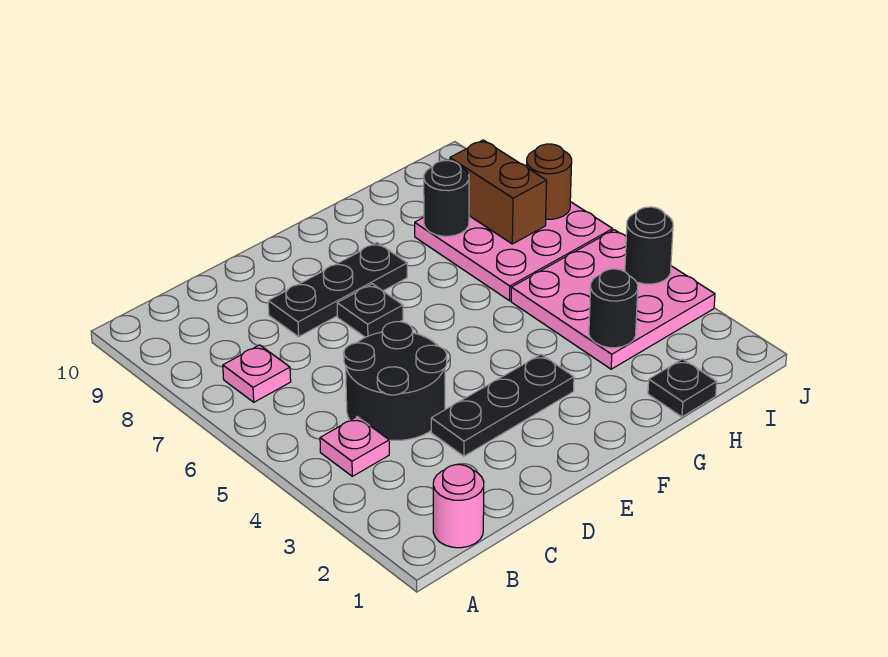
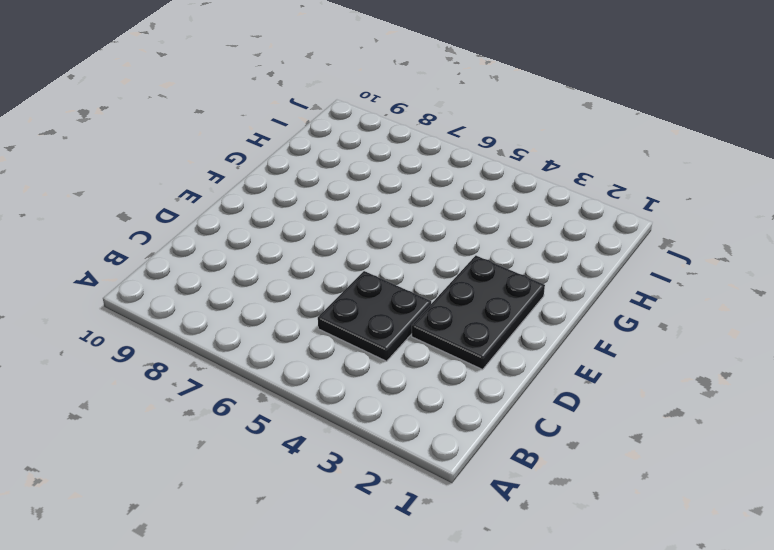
black 2x2 plate [318,271,431,361] -> black 2x2 round brick [344,322,447,440]
black 2x3 plate [412,256,545,369] -> black 1x3 plate [431,354,574,456]
none -> pink 1x1 round brick [433,465,484,548]
none -> pink 1x1 plate [320,417,389,476]
none -> pink 1x1 plate [223,345,291,402]

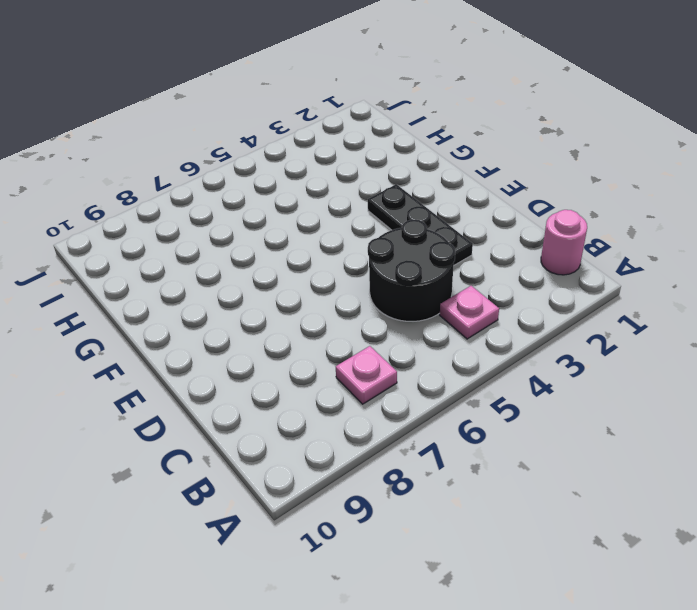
none -> black 1x3 plate [268,243,407,337]
none -> black 1x1 plate [337,284,403,337]
none -> black 1x1 plate [648,359,717,417]

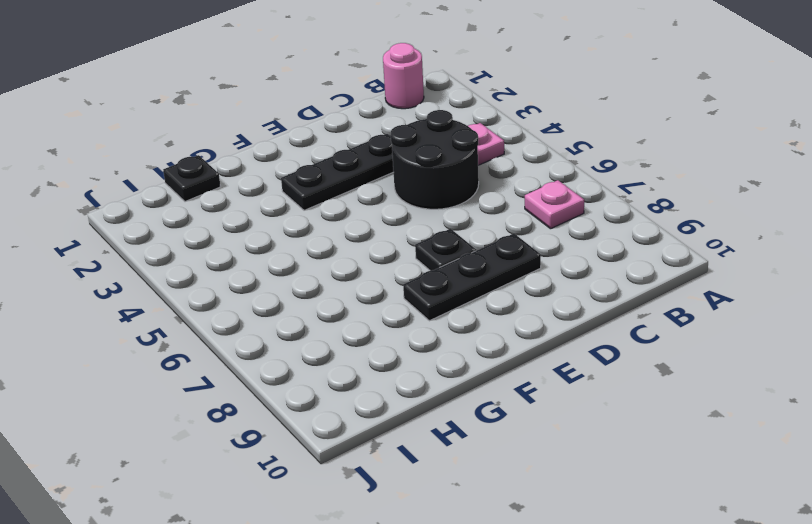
none -> pink 3x3 plate [511,230,715,369]
none -> pink 3x3 plate [415,202,613,301]
none -> black 1x1 round brick [589,269,638,348]

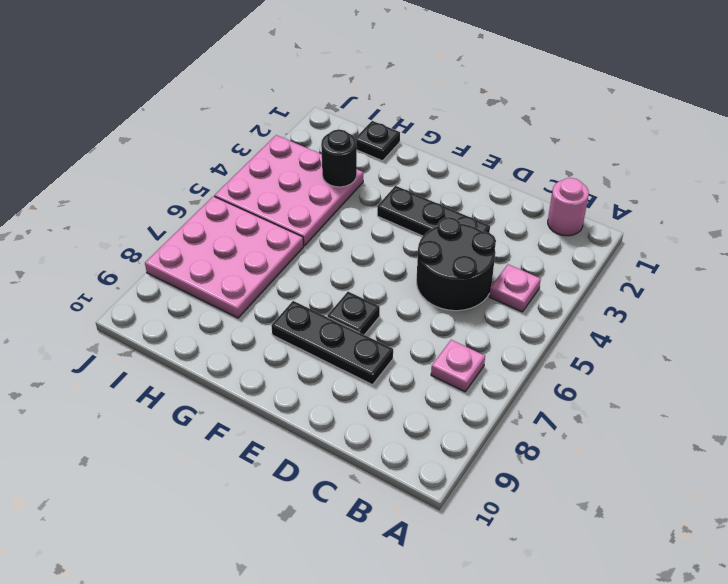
none -> black 1x1 round brick [424,161,469,236]
none -> brown 1x2 brick [450,140,547,244]
none -> black 1x1 round brick [625,207,673,284]

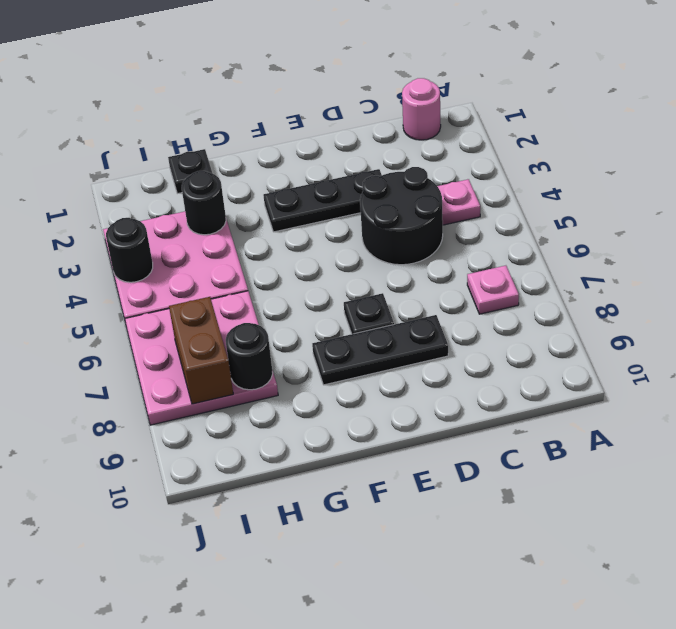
none -> brown 1x1 round brick [527,144,572,219]

